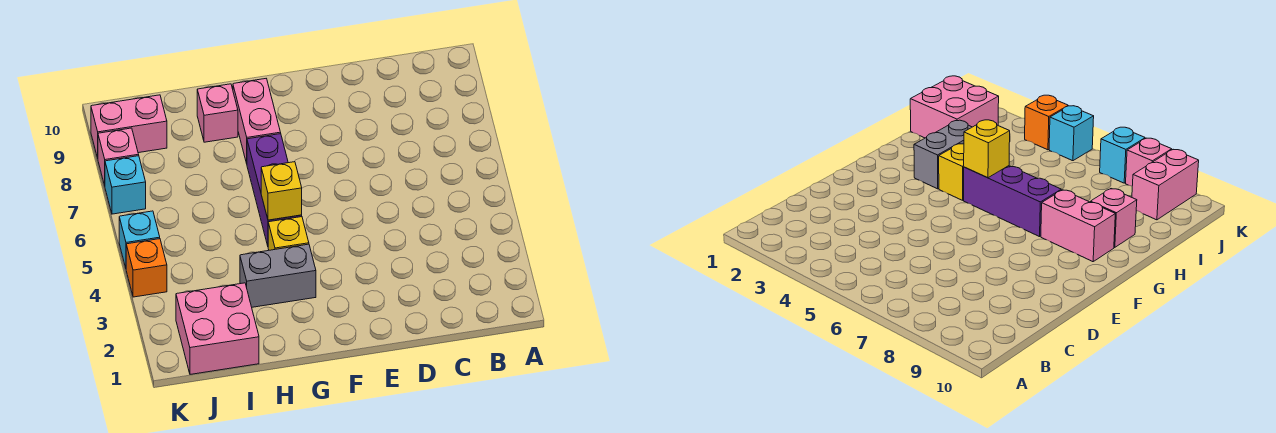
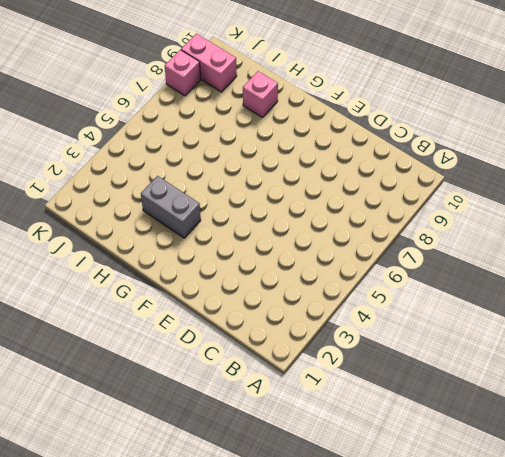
none -> yellow 1x1 brick [268,217,309,250]
none -> purple 1x3 brick [247,134,302,246]
none -> pink 1x2 brick [233,79,281,163]

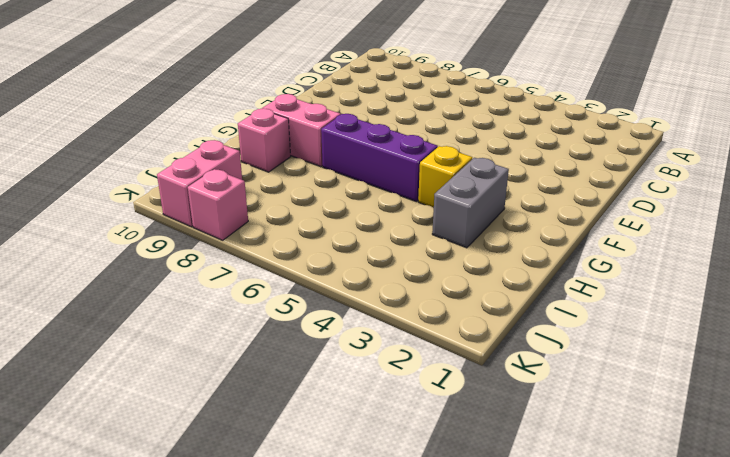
none -> pink 2x2 brick [176,283,259,374]
none -> orange 1x1 brick [126,239,167,297]
none -> cyan 1x1 brick [119,211,160,268]

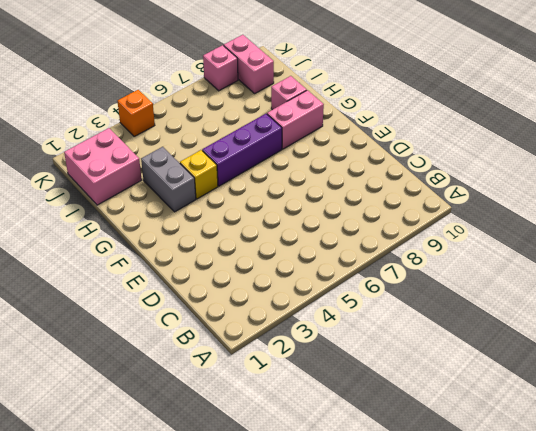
none -> cyan 1x1 brick [119,211,160,268]
none -> cyan 1x1 brick [105,156,146,214]
none -> yellow 1x1 brick [261,162,302,220]

